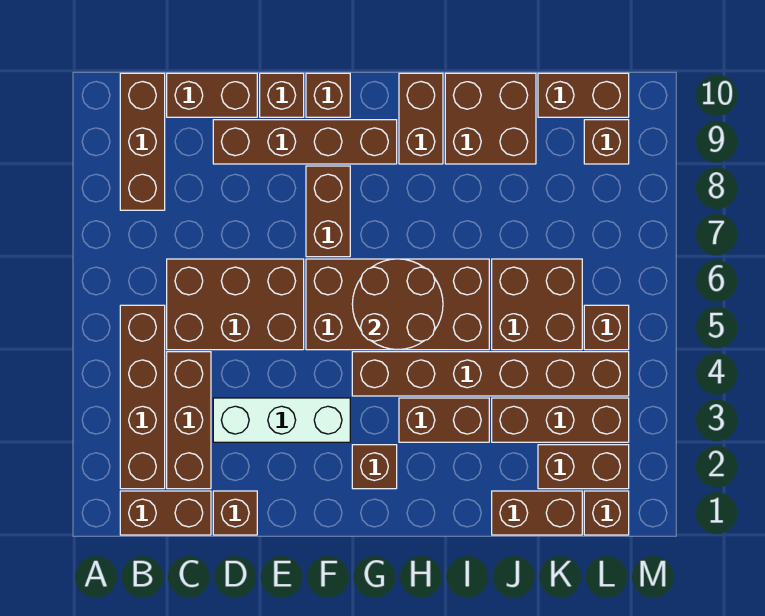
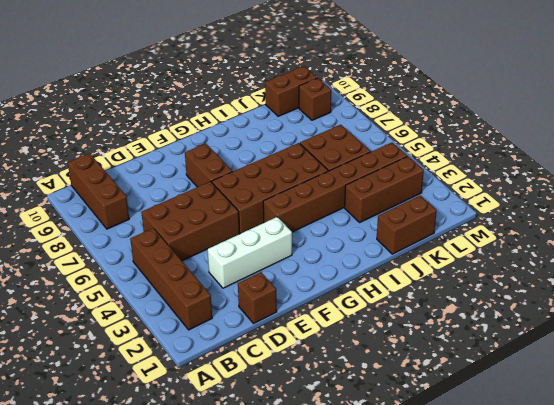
none -> brown 1x2 brick [120,491,211,535]
none -> brown 1x3 brick [167,352,211,489]
none -> brown 1x2 brick [167,73,257,117]

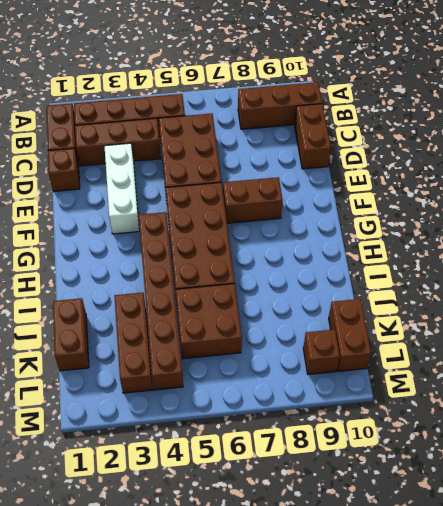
none -> brown 1x4 brick [213,120,397,164]
none -> brown 1x1 brick [260,73,304,117]
none -> brown 1x1 brick [306,73,350,117]

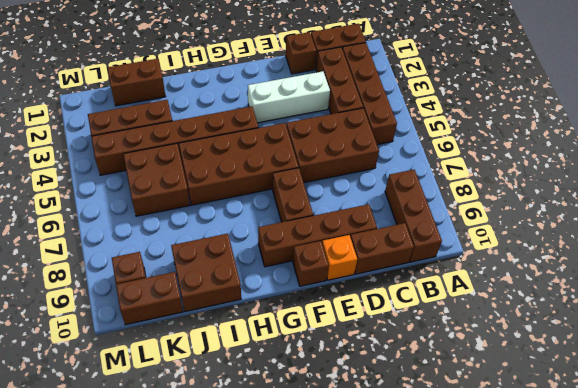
orange 1x1 brick [322,235,357,280] -> brown 1x1 brick [260,73,304,117]
none -> brown 1x1 brick [352,445,397,489]
none -> brown 1x2 brick [399,398,489,442]
none -> brown 1x2 brick [399,73,443,164]

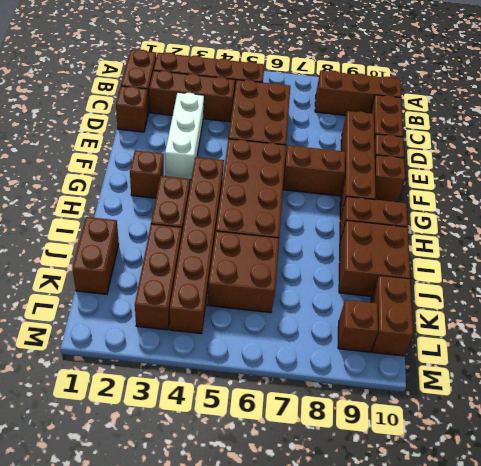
none -> brown 1x2 brick [538,445,629,489]
none -> brown 1x1 brick [584,491,629,535]
none -> brown 1x1 brick [584,305,629,350]

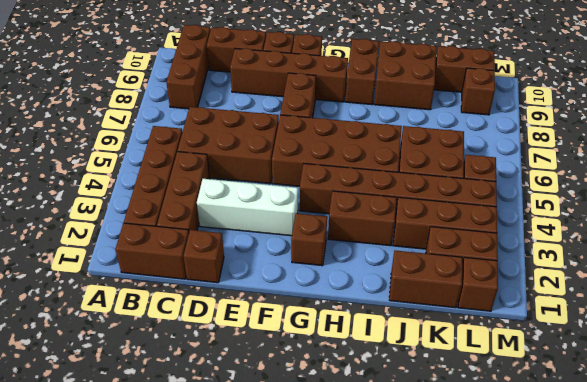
none -> brown 2x2 round brick [352,259,443,350]

